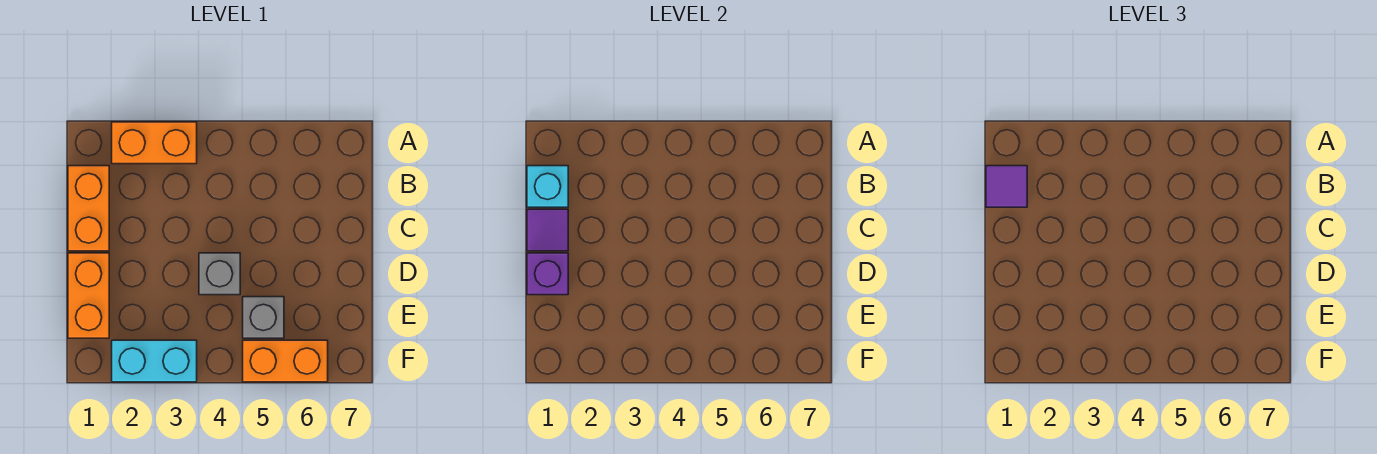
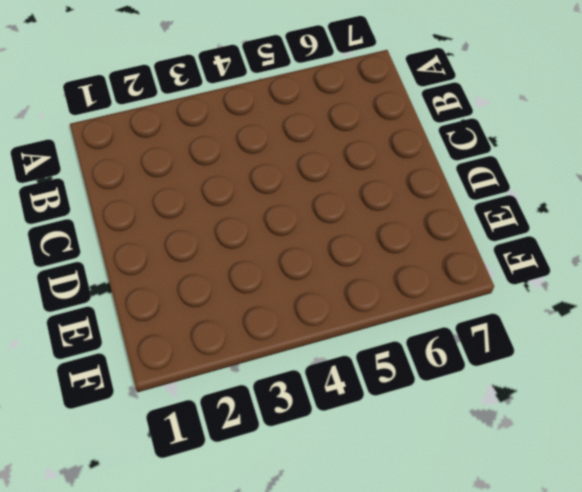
none -> orange 1x2 brick [112,122,197,164]
none -> orange 1x2 brick [68,166,109,251]

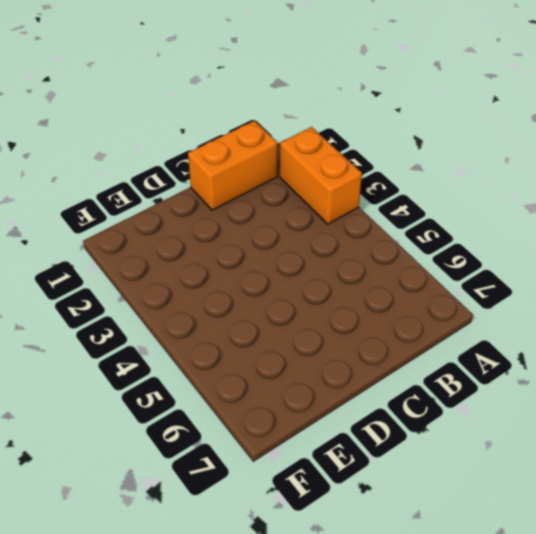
none -> orange 1x2 brick [68,253,109,338]
none -> grey 1x1 brick [199,253,240,295]

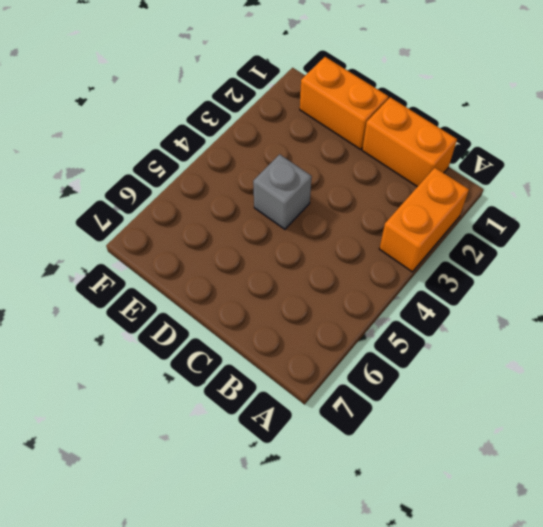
none -> grey 1x1 brick [243,297,284,338]
none -> cyan 1x2 brick [112,340,197,382]

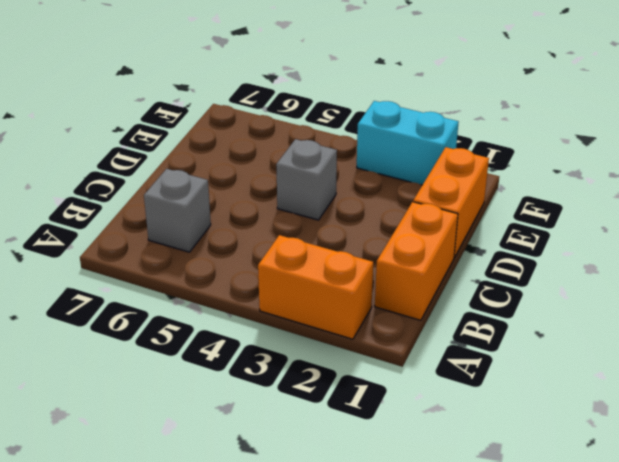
grey 1x1 brick [144,169,211,252] -> grey 1x1 brick moved to [243,297,284,338]
none -> orange 1x2 brick [243,340,328,382]
none -> cyan 1x1 brick [527,166,568,207]

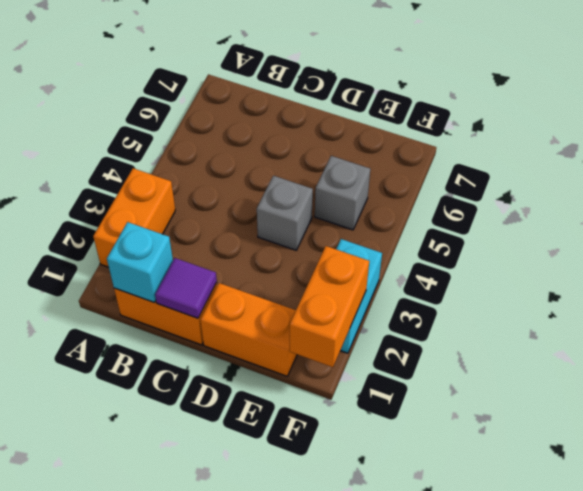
orange 1x2 brick [290,246,369,367] -> orange 1x2 brick moved to [243,340,328,382]
none -> purple 1x1 brick [527,253,568,295]
none -> purple 1x1 tile [986,166,1027,207]

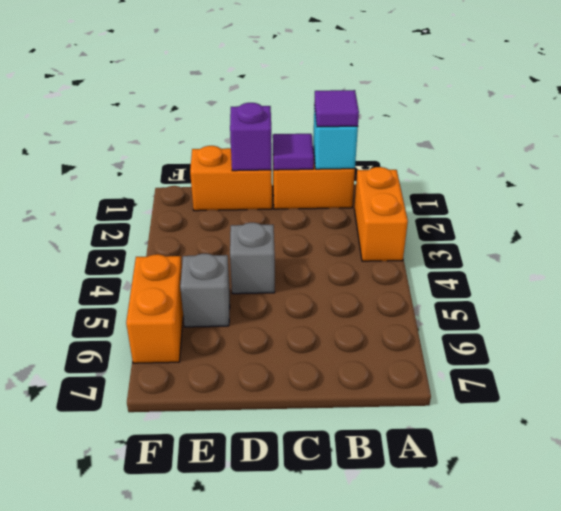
none -> cyan 1x2 brick [112,340,197,382]

